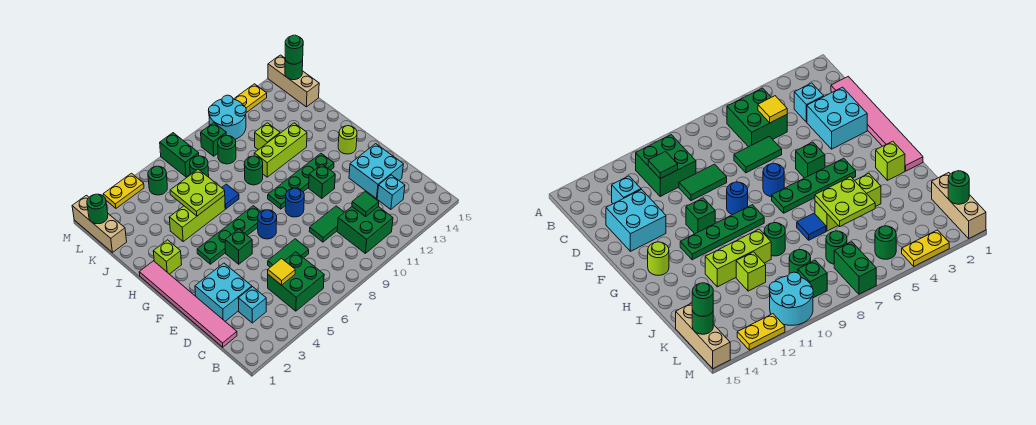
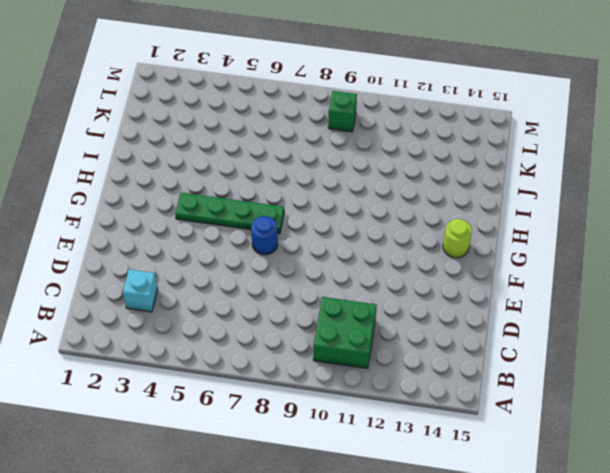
none -> green 2x2 brick [268,252,324,311]
none -> pink 1x6 tile [139,261,237,347]
none -> cyan 1x1 brick [377,175,405,209]
none -> cyan 2x2 brick [195,263,252,321]

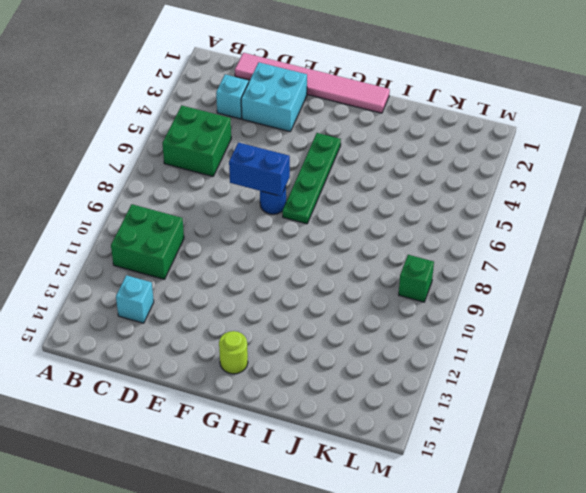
blue 1x2 brick [229,142,290,196] -> none
none -> green 1x2 tile [268,239,309,267]
none -> green 1x2 tile [309,206,344,242]
none -> cyan 2x2 brick [349,144,403,199]
none -> green 1x1 brick [225,229,252,264]

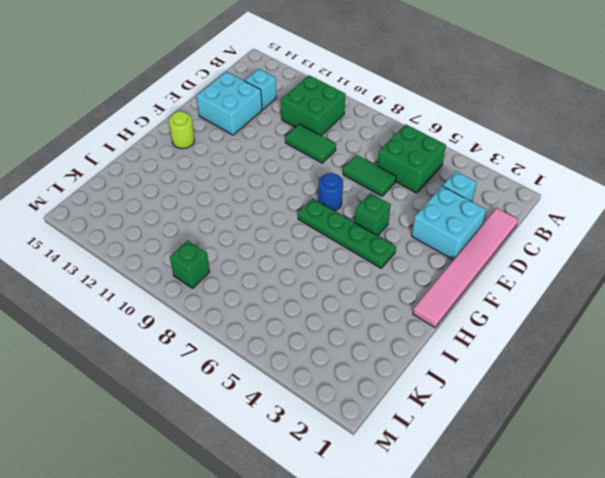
none -> blue 1x1 round brick [285,188,304,217]
none -> green 1x1 brick [309,164,335,198]
none -> green 1x4 plate [268,154,334,209]
none -> lime 1x1 brick [153,240,182,274]

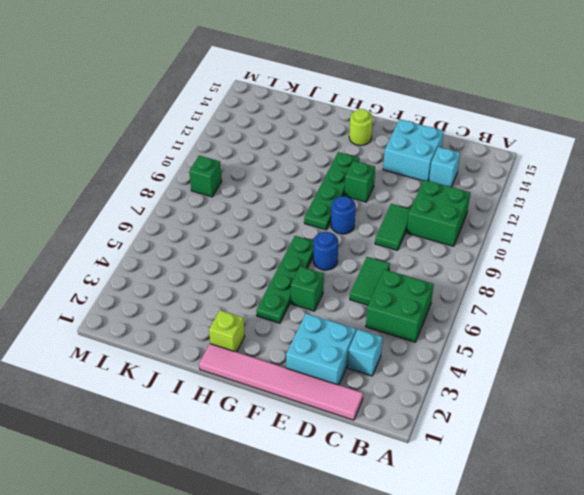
none -> lime 1x3 brick [169,195,225,241]
none -> blue 1x1 tile [222,184,239,209]
none -> green 1x1 round brick [244,156,263,185]
none -> lime 1x3 brick [254,123,307,177]

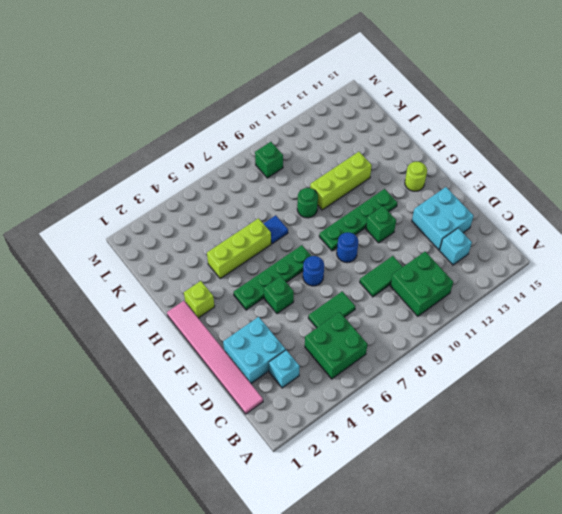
none -> lime 1x1 brick [255,123,280,150]
none -> tan 1x3 brick [72,195,127,253]
none -> green 1x1 round brick [190,156,209,177]
none -> green 1x1 round brick [218,136,236,164]

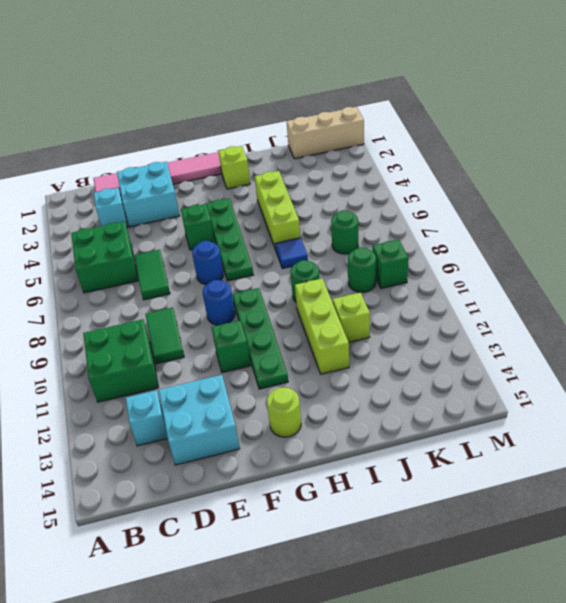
none -> tan 1x3 brick [268,55,319,107]
none -> green 1x1 round brick [148,166,167,195]
none -> green 1x2 brick [160,133,199,177]
none -> cyan 2x2 round brick [208,95,246,139]

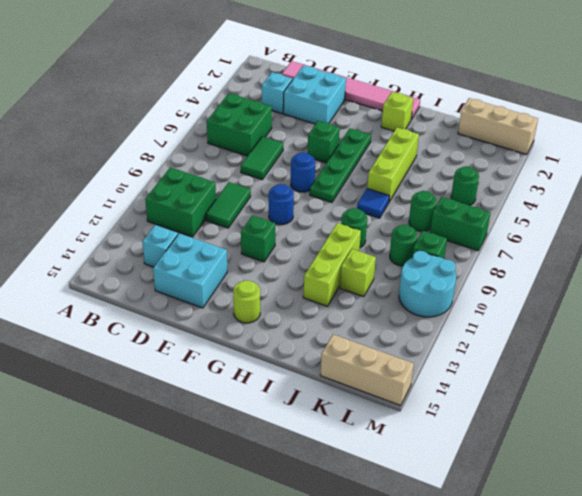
none -> green 1x4 plate [268,154,334,209]
none -> yellow 1x2 plate [103,173,144,208]
none -> yellow 1x2 plate [234,84,267,113]
none -> yellow 1x1 tile [268,259,295,285]

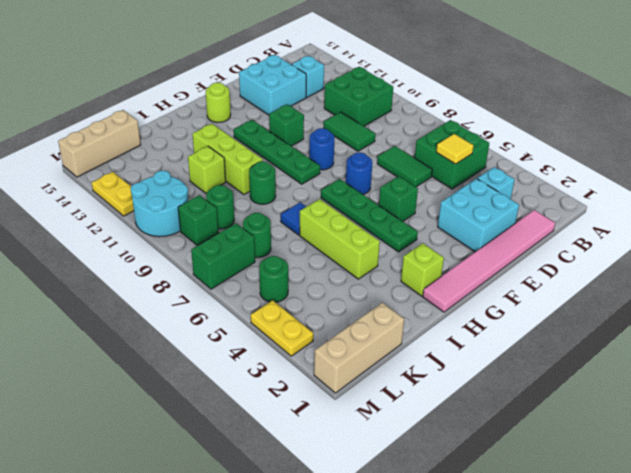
none -> green 1x1 tile [352,192,379,217]
none -> lime 2x2 plate [170,169,225,216]
none -> green 1x1 round brick [87,194,108,224]
none -> green 1x1 round brick [285,60,303,80]

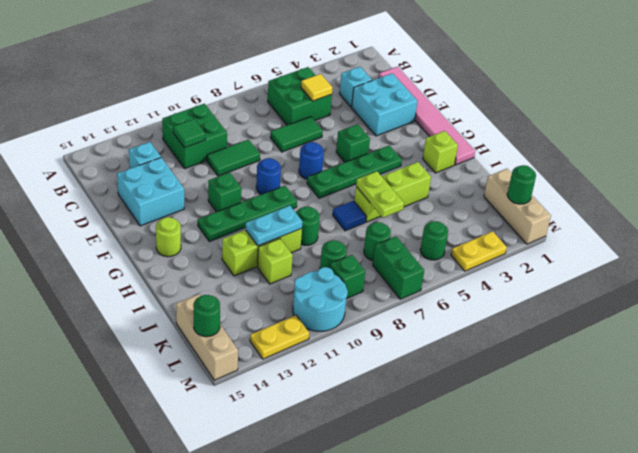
lime 1x2 plate [356,171,404,218] -> lime 2x2 plate [170,169,225,216]
cyan 1x2 plate [245,206,302,246] -> none
none -> green 1x1 round brick [285,35,303,64]

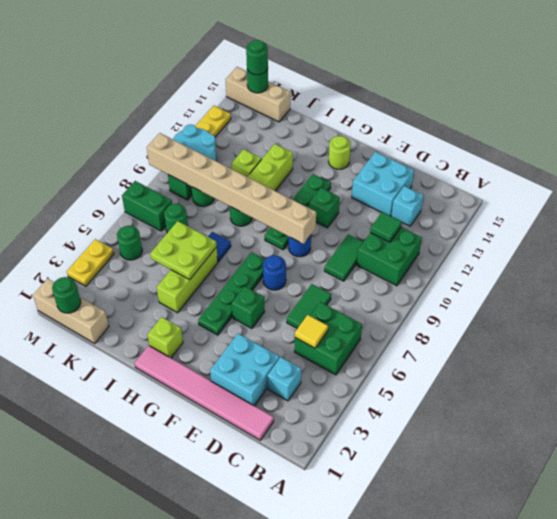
tan 1x8 brick [147,133,316,244] -> none

